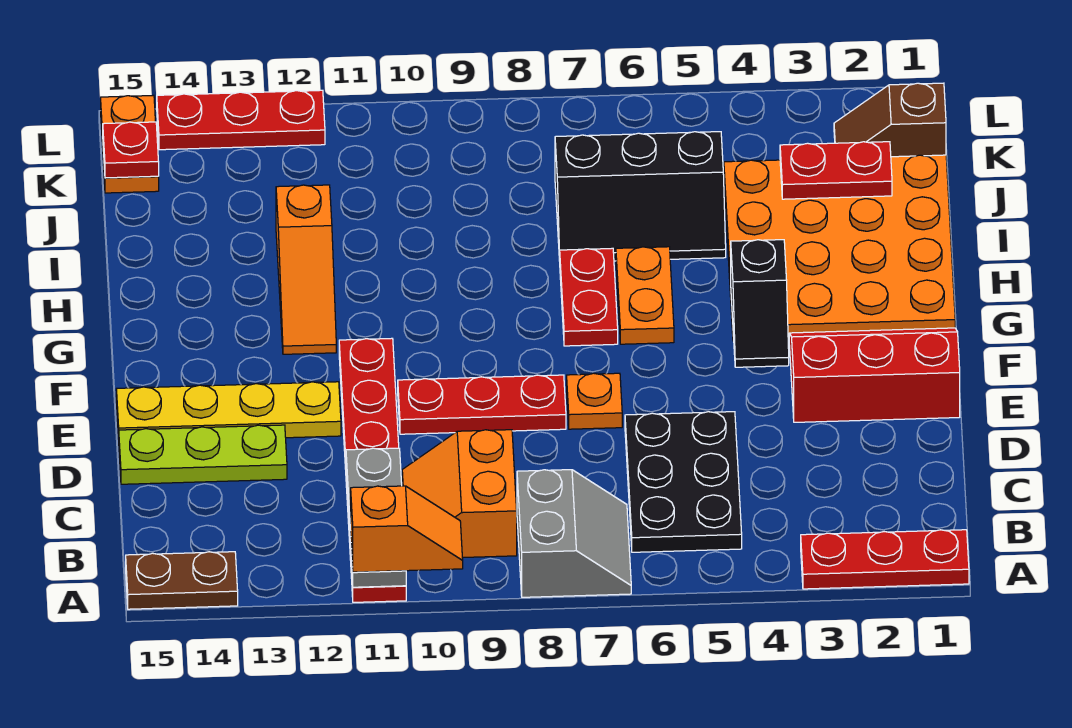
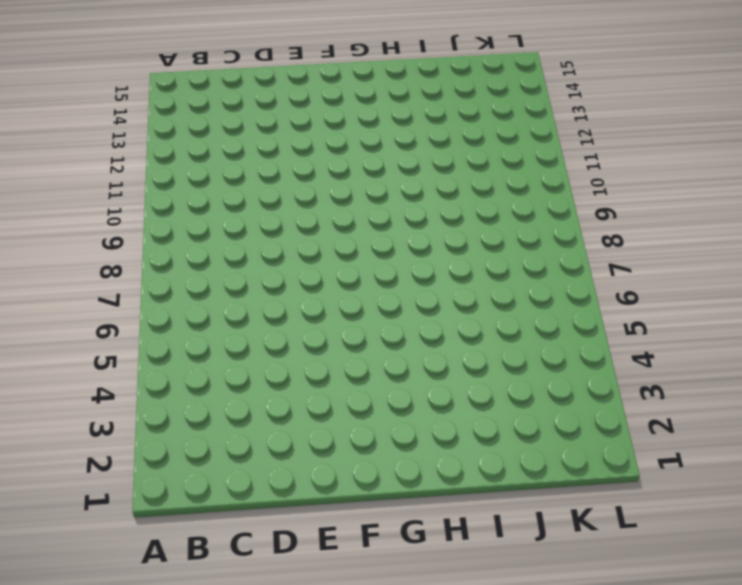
none -> red 1x3 plate [801,530,969,589]
none -> grey 2x2 slope [517,470,631,597]
none -> red 1x6 plate [339,338,406,602]

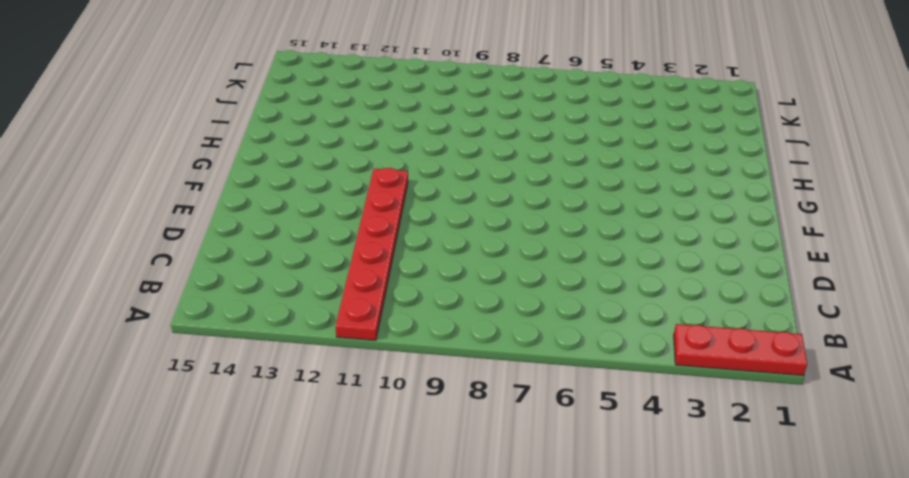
none -> grey 2x2 slope [517,470,631,597]
none -> brown 1x2 plate [126,552,238,609]
none -> black 2x3 plate [625,412,742,552]

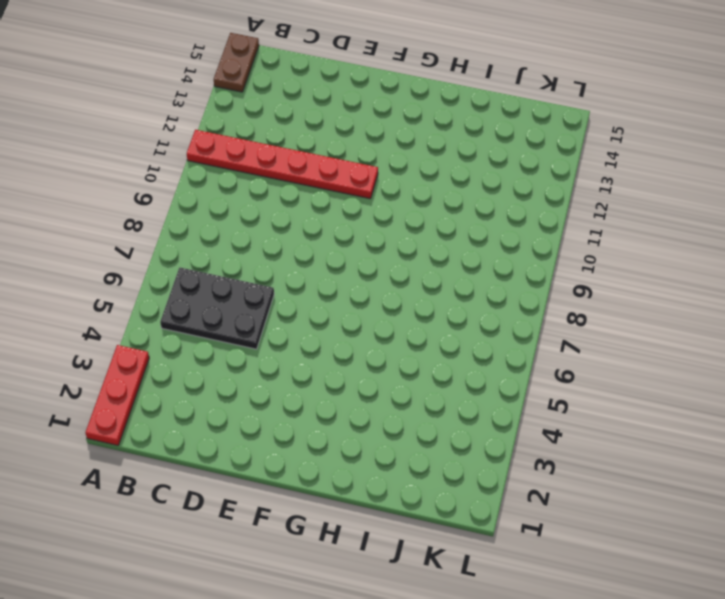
none -> grey 2x2 slope [517,470,631,597]
none -> orange 2x2 slope [402,430,517,558]
none -> lime 1x3 plate [119,425,287,484]

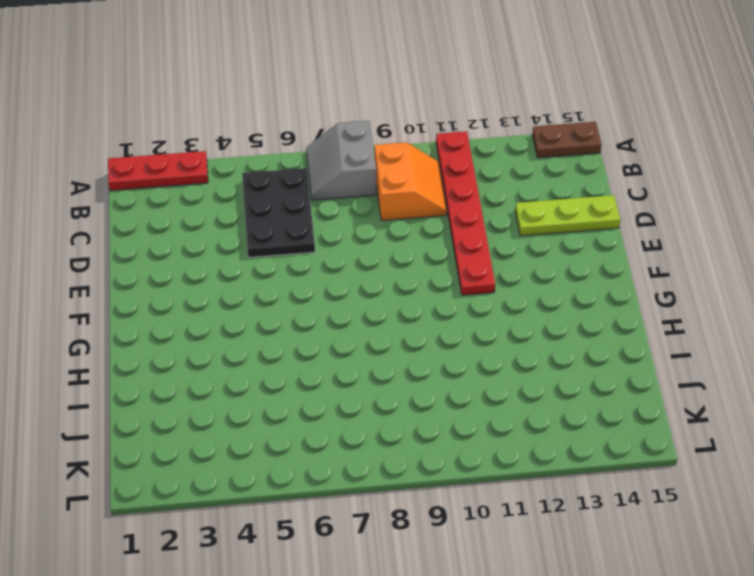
none -> red 2x3 slope [789,328,960,422]
none -> orange 1x1 plate [567,373,622,429]
none -> red 1x3 plate [398,375,566,434]

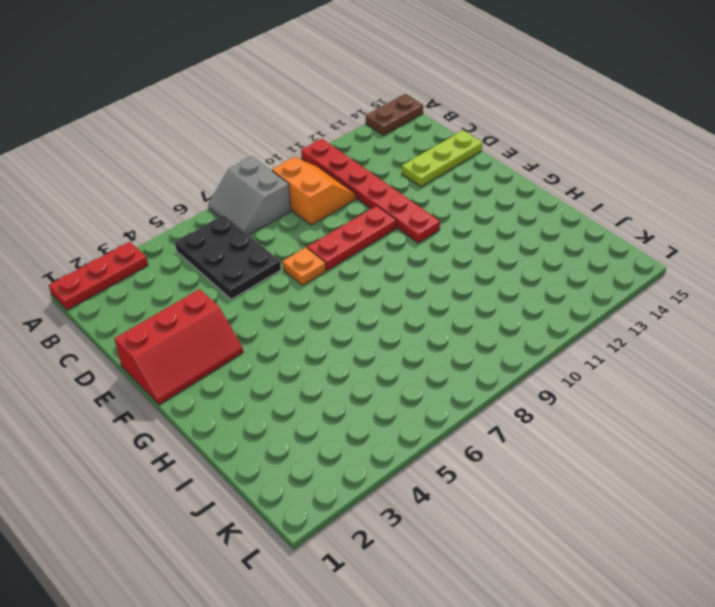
none -> yellow 1x4 plate [116,382,341,440]
none -> orange 4x4 plate [724,155,955,341]
none -> orange 1x2 plate [616,247,674,344]

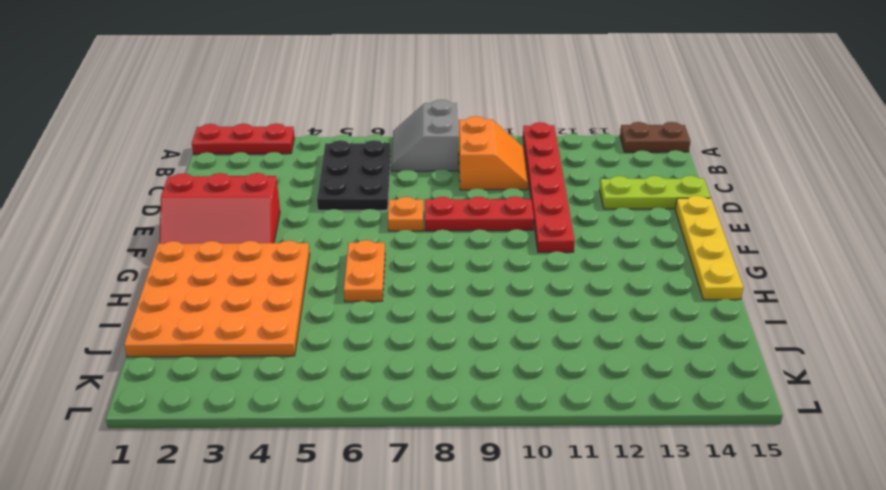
yellow 1x4 plate [675,195,743,300] -> yellow 1x4 plate turned to [116,382,341,440]
none -> red 1x2 plate [560,248,618,346]
none -> orange 1x3 slope [276,185,336,354]
none -> black 2x3 slope [555,132,726,261]

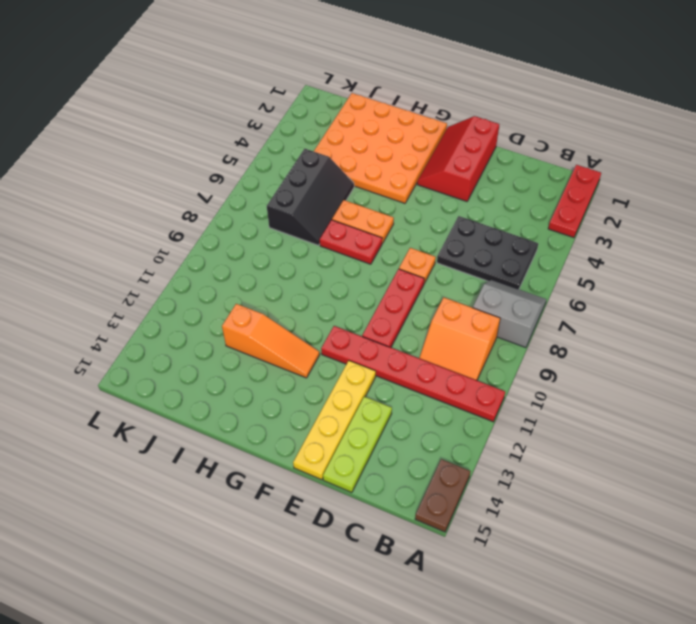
none -> brown 1x2 slope [834,83,946,157]
none -> orange 1x2 plate [101,95,159,193]
none -> red 1x3 plate [157,90,325,150]

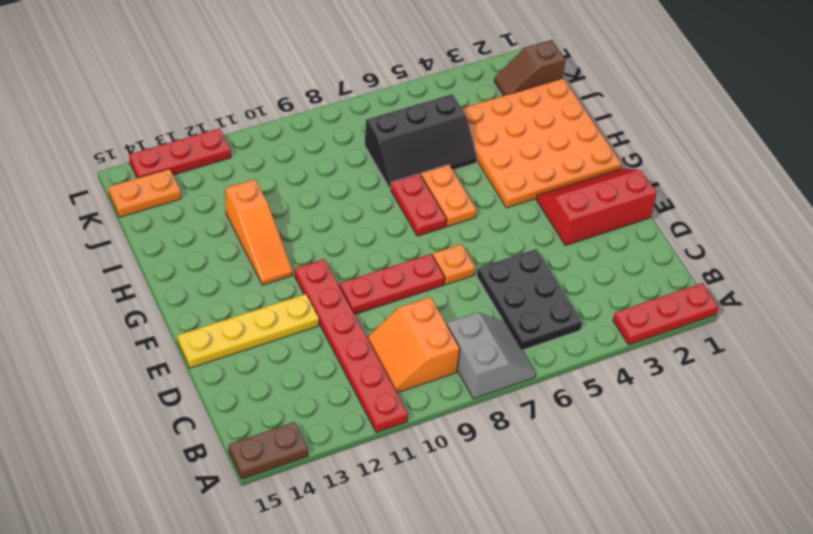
orange 1x2 plate [109,169,181,217] -> orange 1x2 plate turned to [101,95,159,193]
none -> lime 1x3 plate [119,425,287,484]
none -> grey 1x3 plate [346,448,406,587]
none -> black 1x2 slope [731,240,789,367]

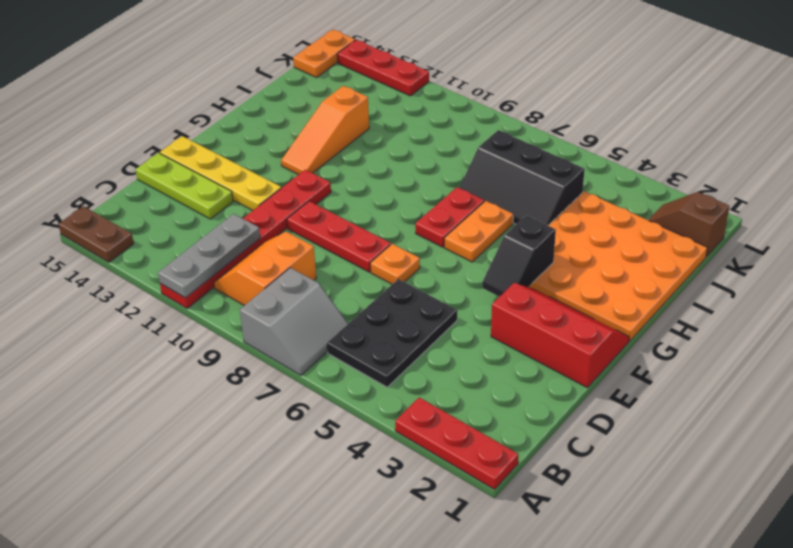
none -> red 1x2 plate [780,142,892,199]
none -> red 1x1 plate [103,122,159,178]
none -> orange 1x2 slope [351,486,463,572]

